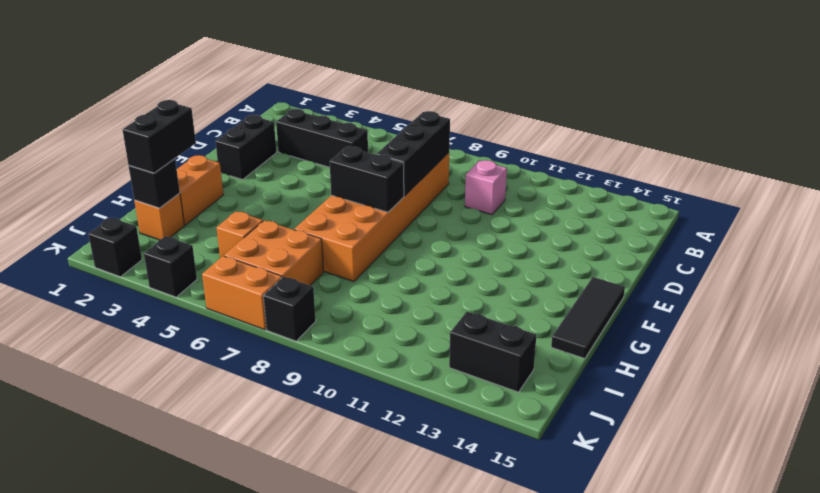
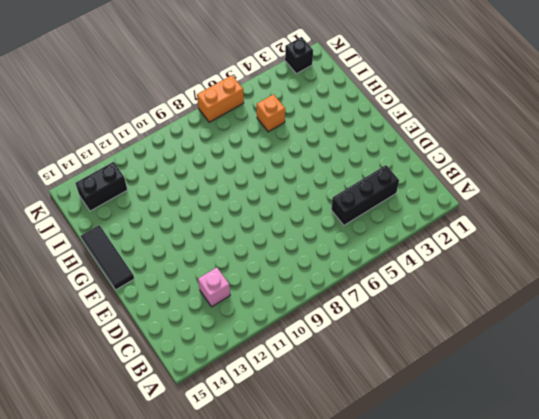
pink 1x1 brick [198,268,230,307] -> pink 1x1 brick moved to [465,160,507,215]
none -> orange 2x6 brick [294,153,449,281]
none -> black 1x2 brick [215,115,277,180]
none -> orange 1x2 brick [177,155,223,225]

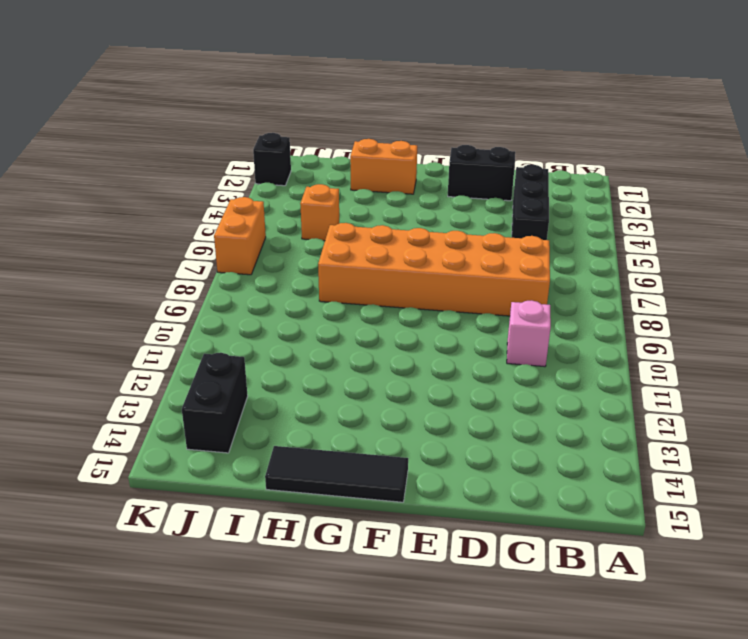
none -> orange 1x1 brick [134,193,184,240]
none -> orange 2x2 brick [224,220,323,285]
none -> black 1x1 brick [144,236,197,297]

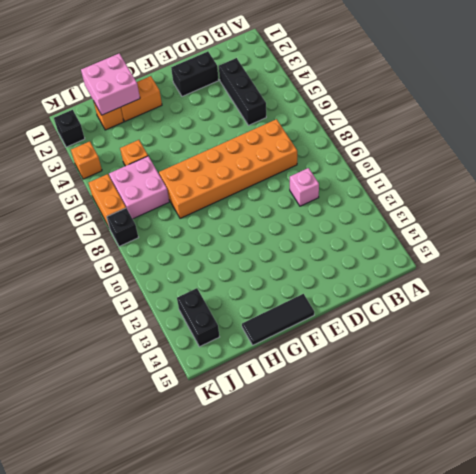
pink 2x2 brick [81,53,140,115] -> black 1x1 brick [129,159,180,208]
pink 2x2 brick [109,156,169,219] -> orange 2x2 brick [224,220,323,285]
orange 1x1 brick [71,141,102,179] -> black 1x1 brick [144,236,197,297]
none -> black 1x3 brick [376,111,450,196]
none -> black 1x2 brick [330,146,404,212]
none -> black 1x2 brick [122,100,196,173]

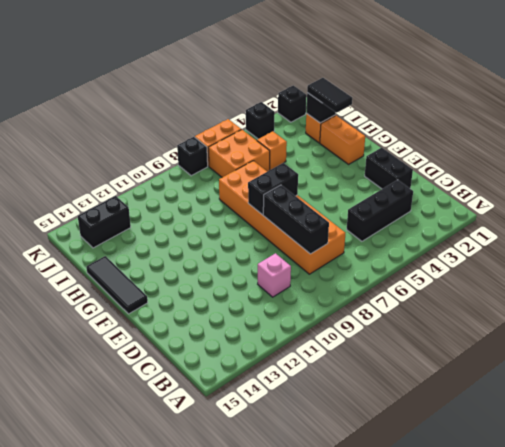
black 1x2 tile [307,78,352,113] -> black 1x2 brick [122,100,196,173]

